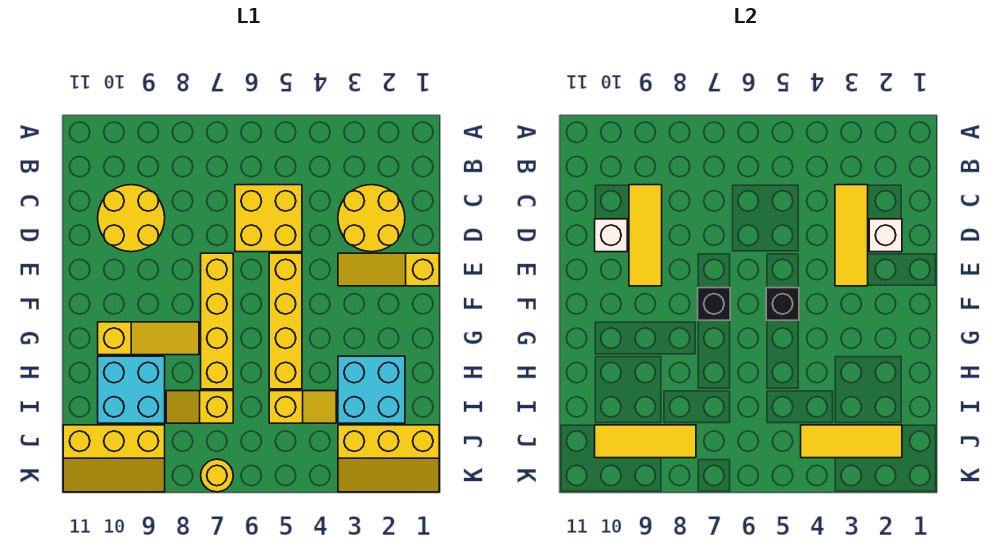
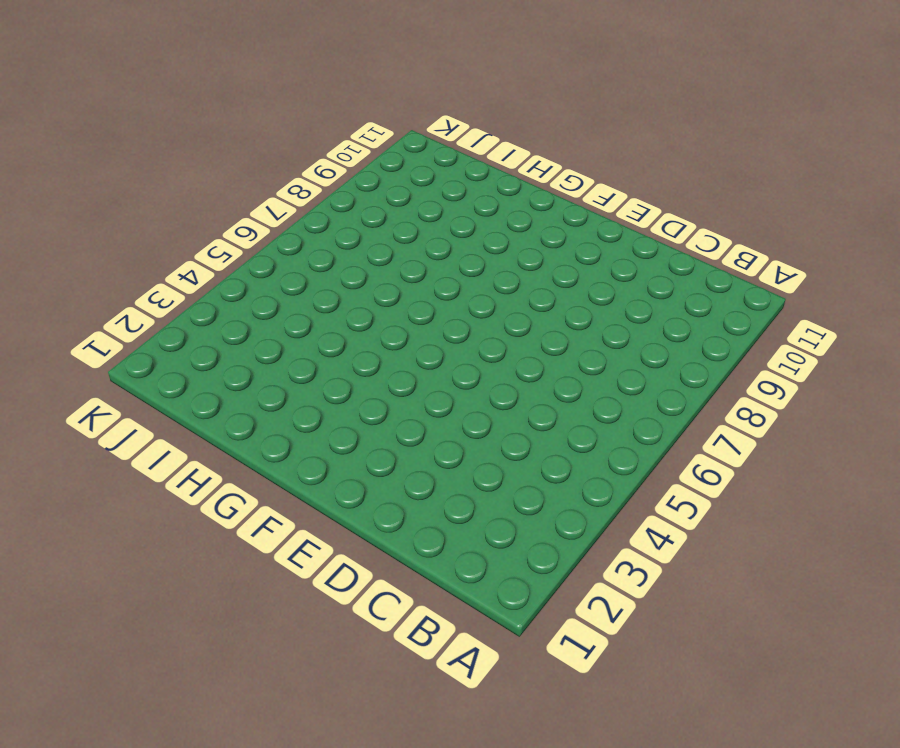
none -> yellow 2x2 round brick [338,185,405,252]
none -> yellow 2x2 brick [235,185,302,252]
none -> yellow 2x2 round brick [98,185,165,252]

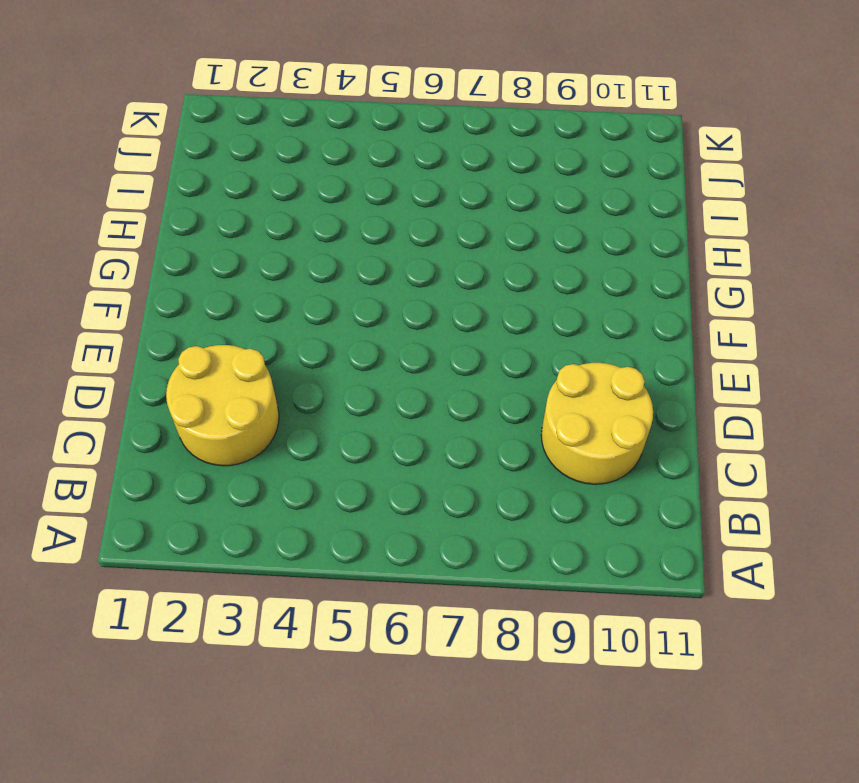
none -> yellow 2x2 brick [235,185,302,252]
none -> yellow 1x3 slope [338,253,439,286]
none -> yellow 1x4 brick [269,253,302,389]

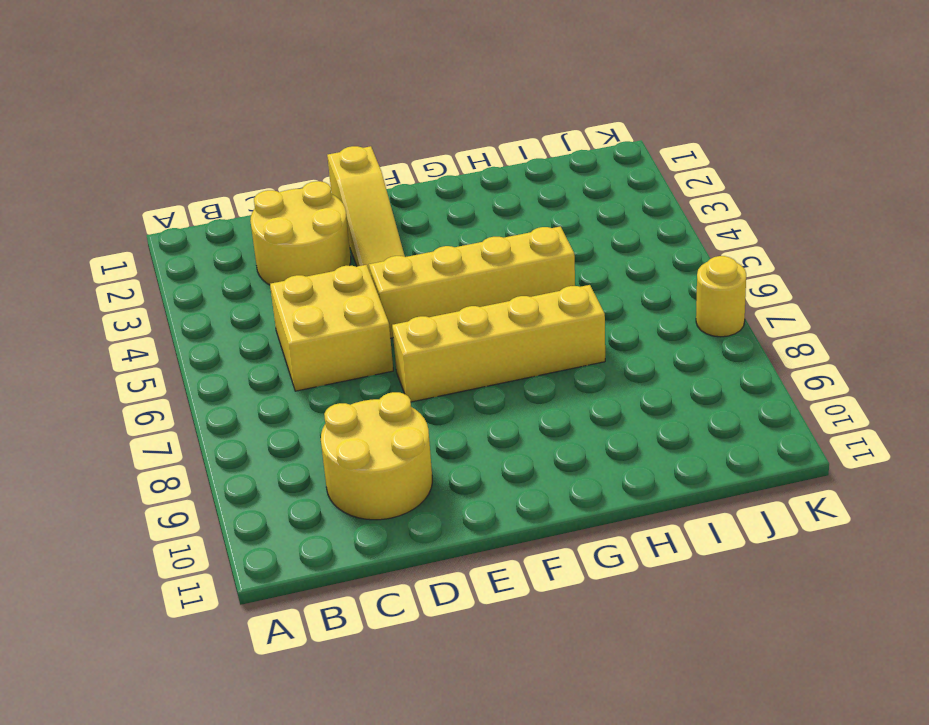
none -> yellow 1x3 slope [98,322,199,355]
none -> cyan 2x2 brick [338,356,405,423]
none -> cyan 2x2 brick [98,356,165,423]

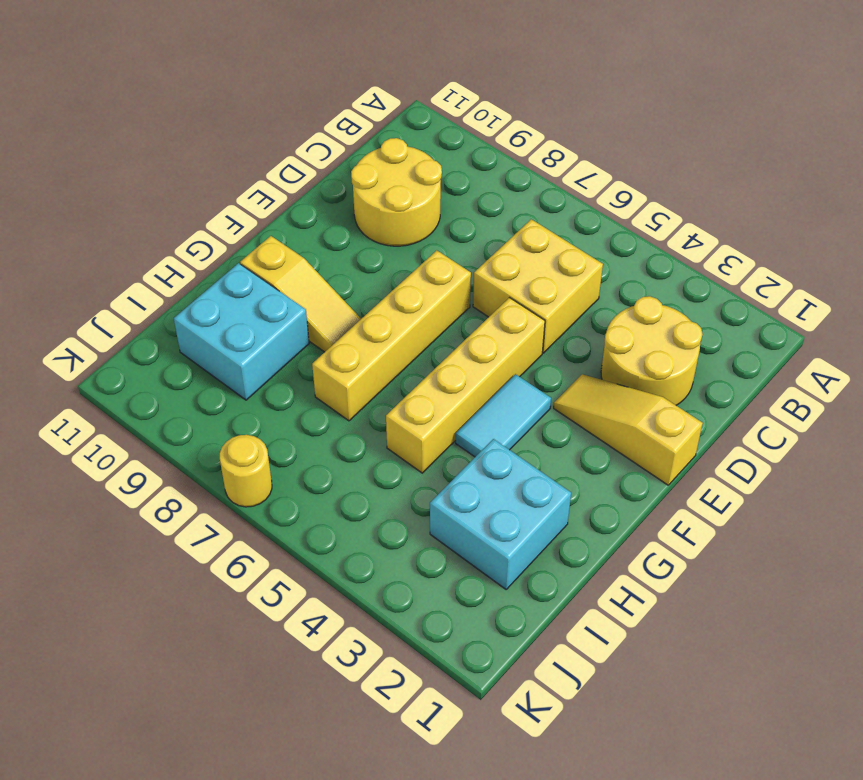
cyan 1x2 tile [456,374,551,457] -> none
none -> yellow 1x2 slope [269,391,336,423]
none -> yellow 1x2 slope [166,391,233,423]
none -> yellow 2x3 slope [338,425,439,492]

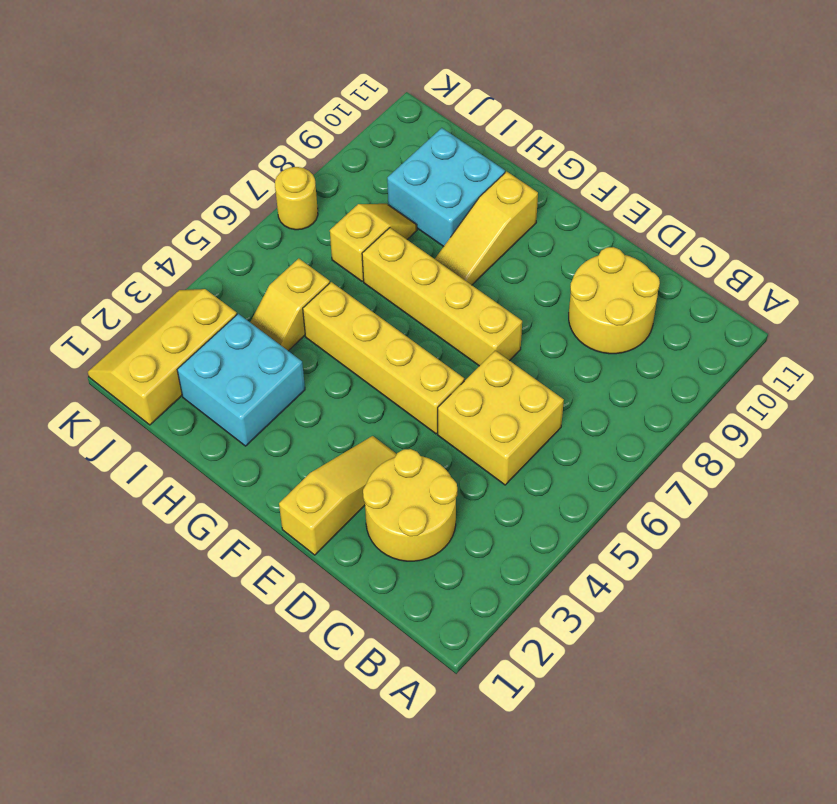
none -> yellow 2x3 slope [63,425,165,492]
none -> yellow 1x3 tile [835,185,868,286]
none -> yellow 1x3 tile [629,185,662,286]

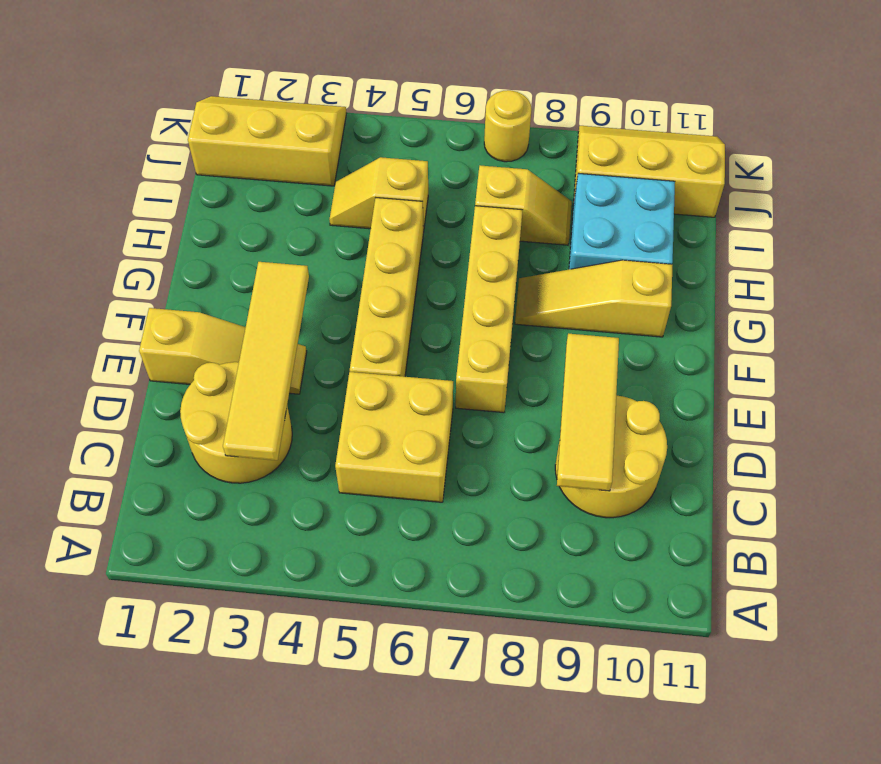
yellow 1x4 tile [223,262,309,460] -> yellow 1x3 tile [835,185,868,286]
none -> cyan 2x2 brick [338,356,405,423]
none -> white 1x1 brick [869,219,902,252]
none -> white 1x1 brick [595,219,627,252]

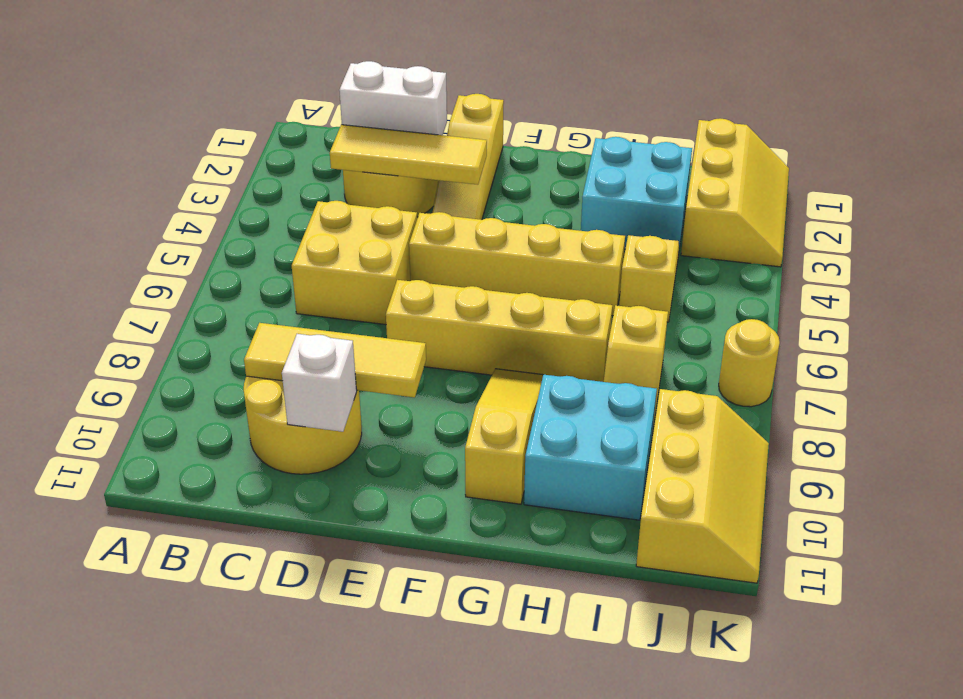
white 1x2 brick [339,61,447,135] -> white 1x1 brick [869,219,902,252]
none -> black 1x1 brick [766,288,799,320]
none -> black 1x1 brick [698,288,730,320]
none -> yellow 1x3 tile [801,425,902,458]

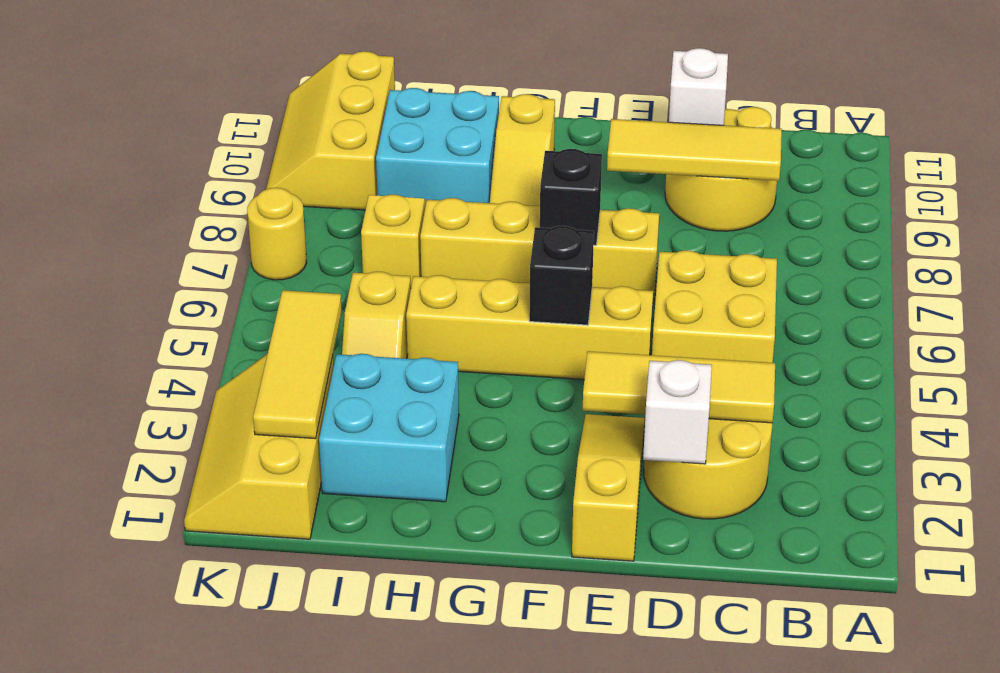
none -> yellow 1x3 tile [595,425,696,458]

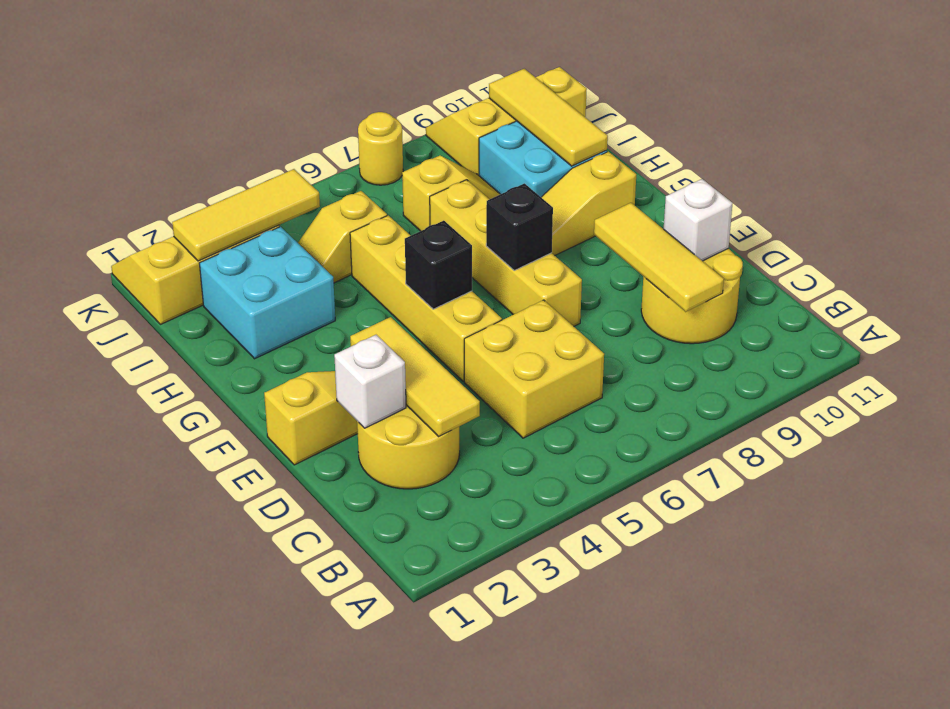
yellow 1x3 tile [489,69,608,166] -> yellow 1x3 tile turned to [595,425,696,458]

